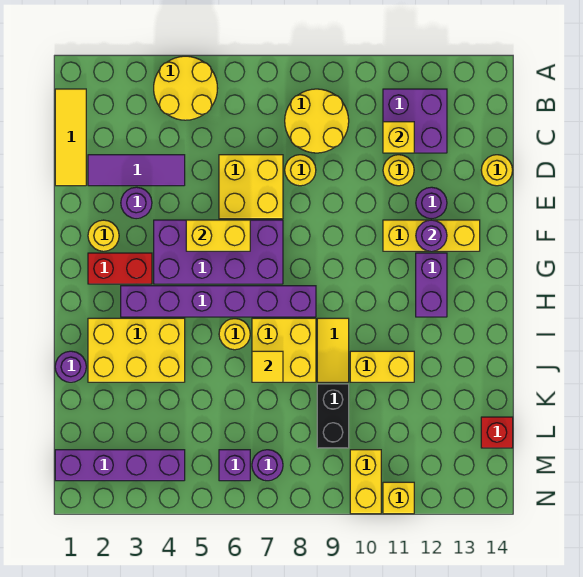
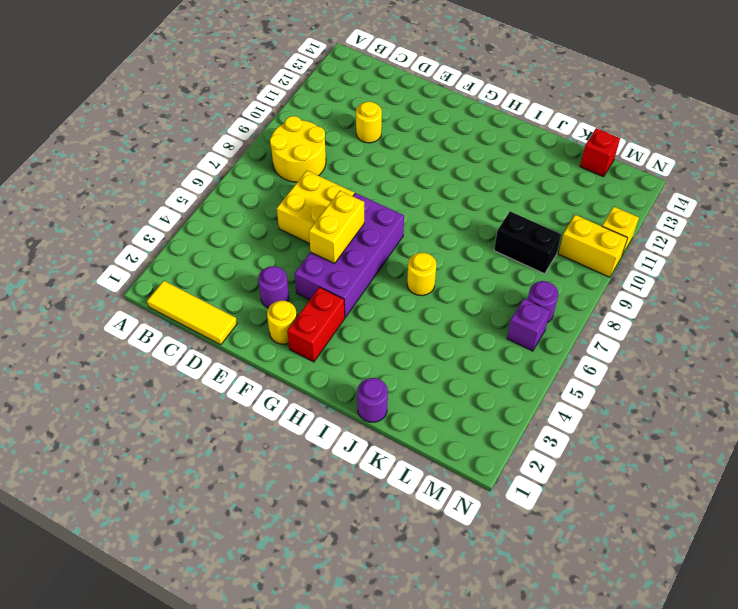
none -> yellow 2x2 round brick [154,56,218,120]
none -> purple 2x2 brick [383,89,447,153]
none -> purple 1x3 tile [88,155,185,186]
none -> yellow 1x1 round brick [285,155,316,186]

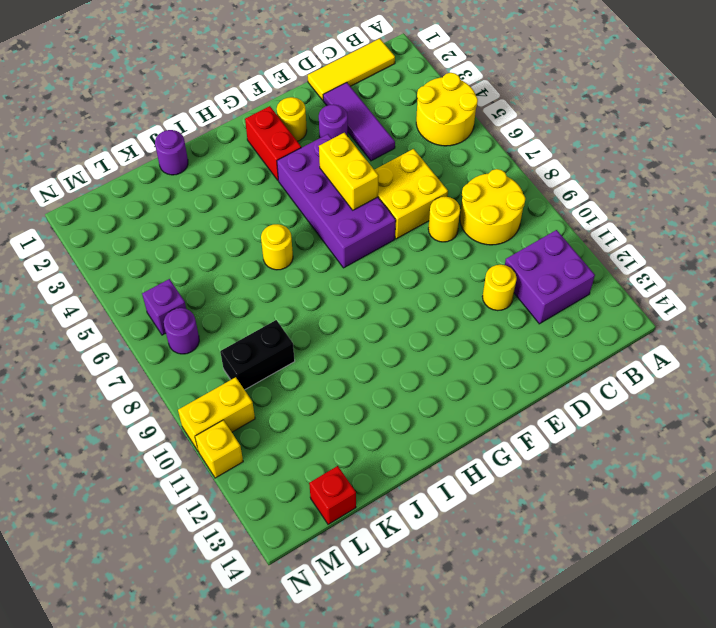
none -> yellow 1x1 round brick [481,155,513,186]
none -> purple 1x1 round brick [416,187,447,219]
none -> yellow 1x3 brick [383,220,480,251]
none -> purple 1x2 brick [416,253,447,317]

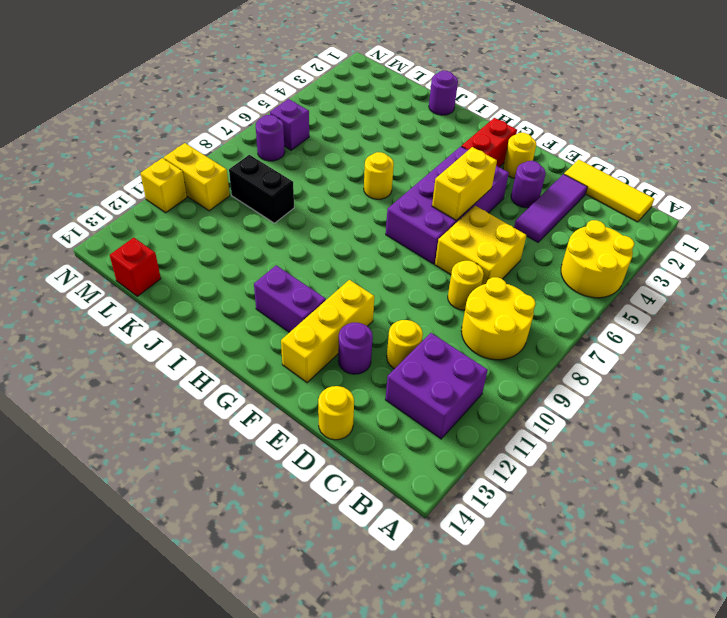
none -> purple 1x6 brick [121,286,316,317]
none -> yellow 2x3 brick [88,318,185,382]
none -> yellow 2x2 brick [252,318,316,382]
none -> yellow 1x2 tile [317,318,349,382]

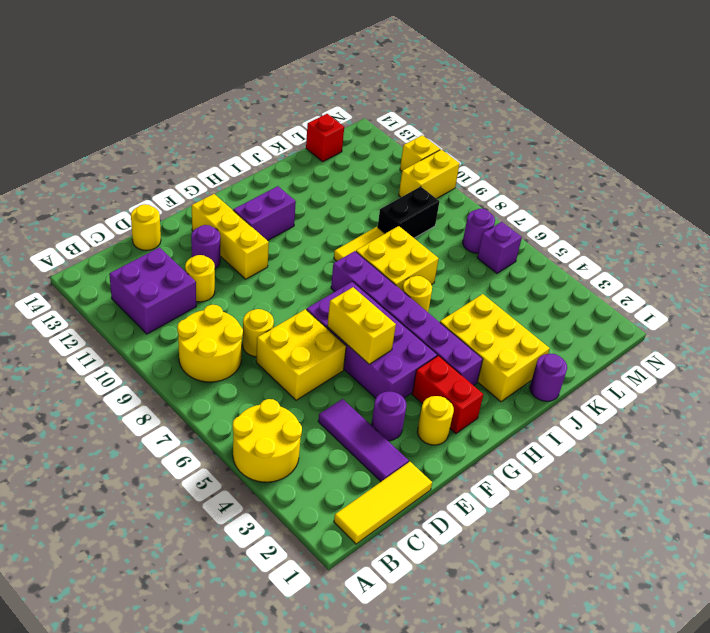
none -> yellow 1x2 brick [350,351,414,382]
none -> purple 1x4 brick [55,450,185,481]
none -> yellow 1x1 brick [383,122,414,153]
none -> purple 1x1 round brick [416,220,447,251]

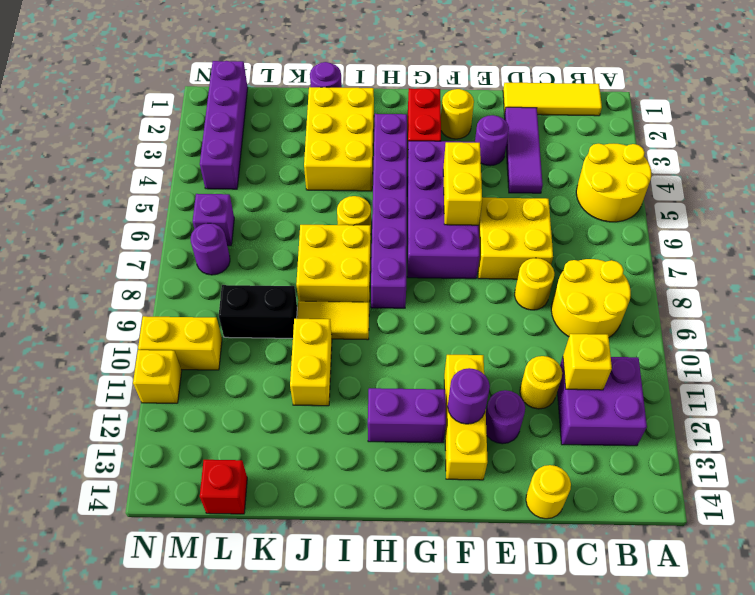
none -> yellow 1x1 tile [252,351,283,382]

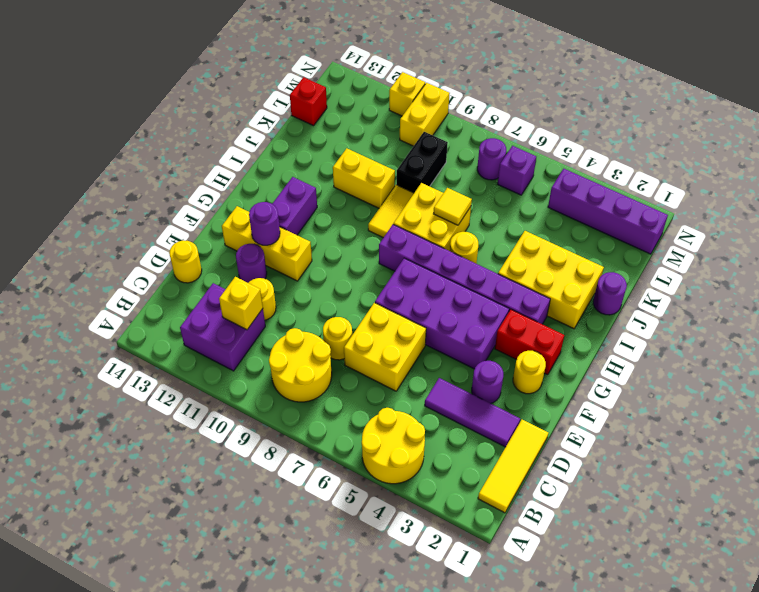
none -> yellow 1x2 brick [186,220,250,251]

